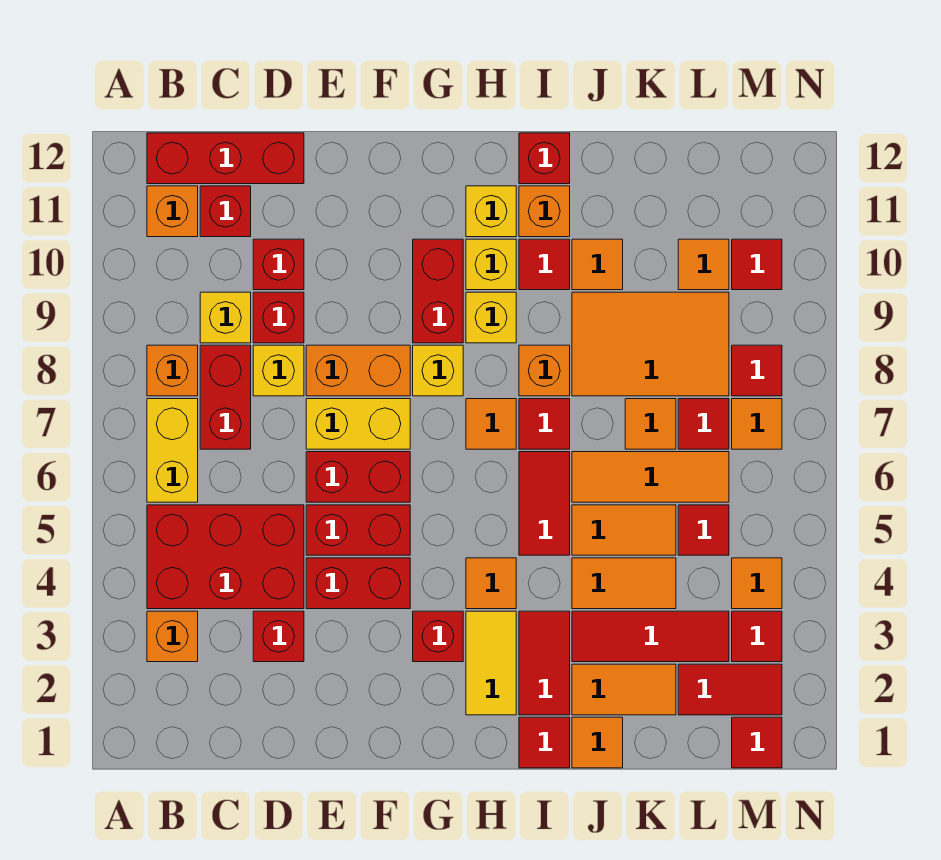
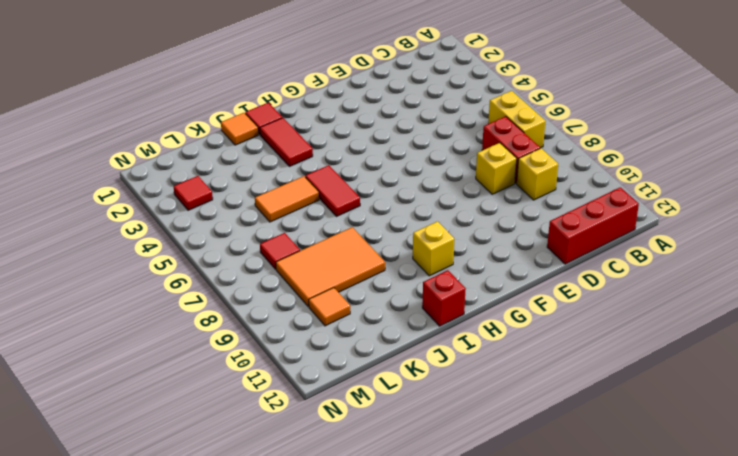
none -> orange 1x1 brick [147,611,198,662]
none -> red 2x3 brick [147,505,304,609]
none -> orange 1x1 brick [147,345,198,396]
none -> orange 1x1 brick [147,186,198,237]

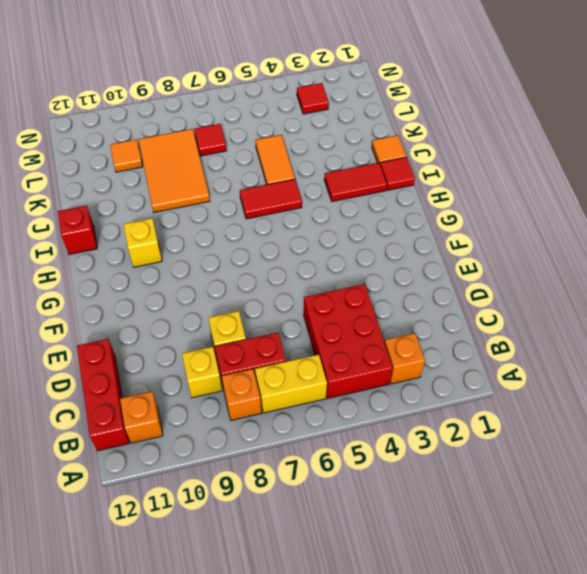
none -> red 1x1 brick [200,186,251,237]
none -> red 1x1 brick [253,611,304,662]
none -> red 1x1 brick [253,292,304,343]
none -> red 1x1 brick [253,239,304,290]

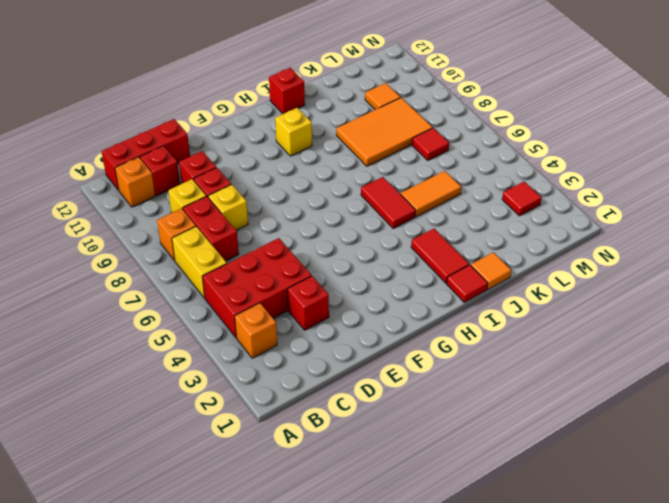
none -> red 1x2 brick [306,558,410,609]
none -> red 1x2 brick [306,505,410,555]
none -> red 1x2 brick [306,452,410,502]
none -> yellow 1x2 brick [306,399,410,449]

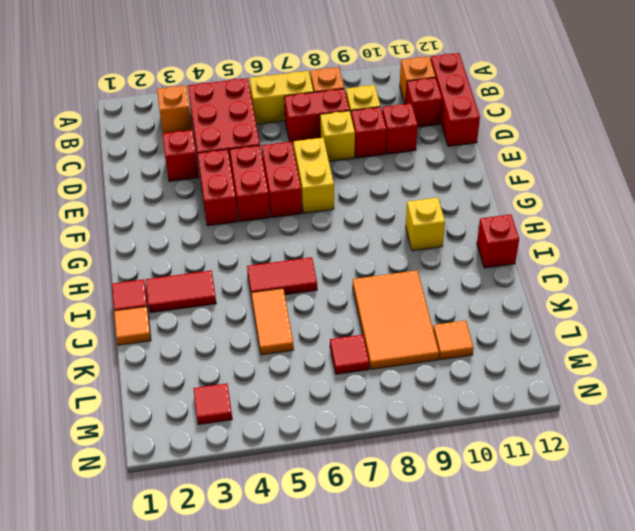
none -> orange 1x2 brick [306,345,410,396]
none -> red 1x1 brick [413,611,463,662]
none -> yellow 1x1 brick [413,345,463,396]
none -> red 1x2 brick [413,239,463,343]

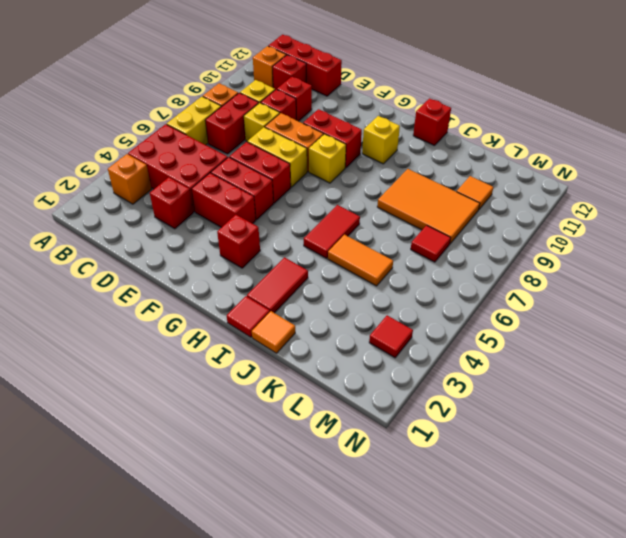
red 1x2 brick [303,109,362,168] -> red 1x2 brick turned to [413,239,463,343]
none -> yellow 1x2 tile [466,611,516,715]
none -> orange 1x1 tile [466,558,516,609]
none -> orange 1x1 tile [466,399,516,449]
none -> yellow 1x1 brick [466,292,516,343]

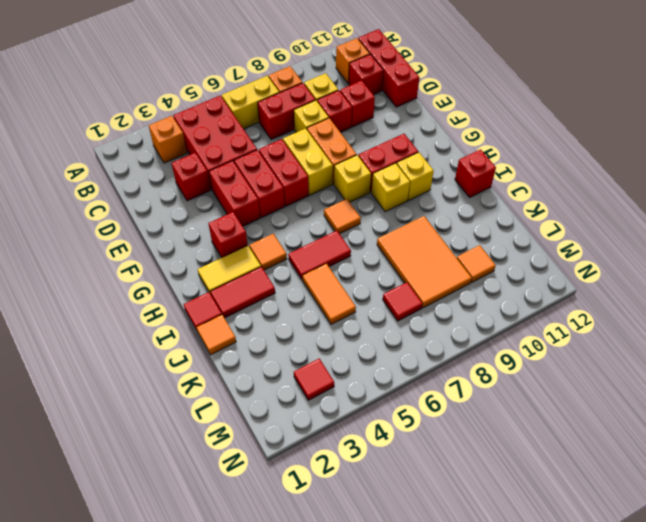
none -> yellow 1x1 brick [466,186,516,237]
none -> red 1x1 tile [519,399,570,449]
none -> orange 1x1 brick [519,345,570,396]
none -> red 1x1 tile [519,239,570,290]

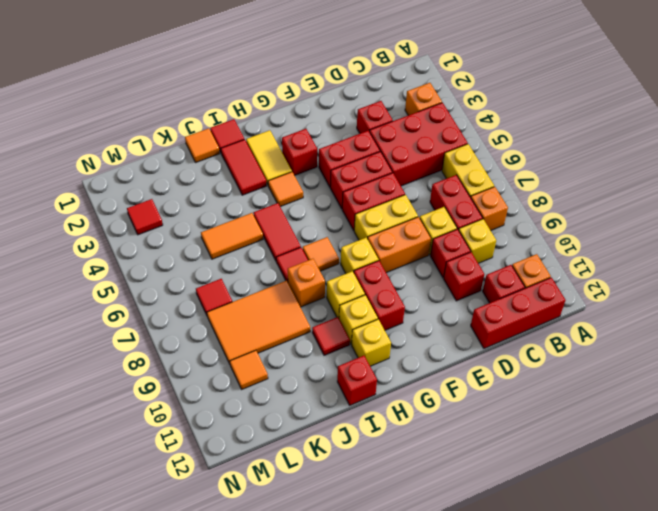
none -> orange 1x1 brick [519,186,570,237]
none -> orange 1x2 tile [572,664,676,715]
none -> red 1x3 tile [572,611,729,662]
none -> orange 1x2 tile [572,558,676,609]

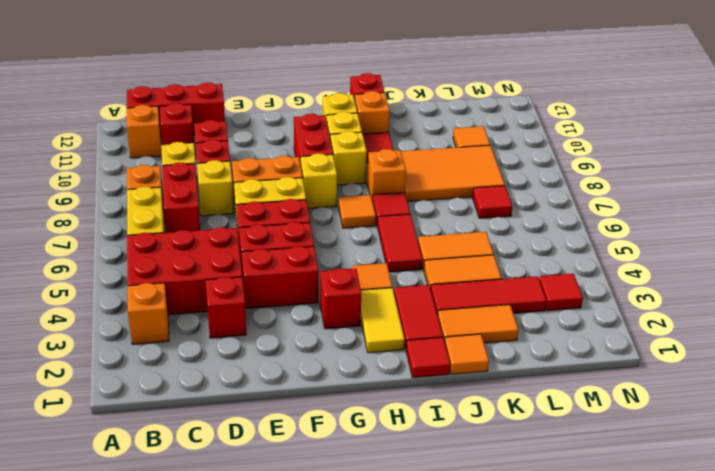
none -> orange 1x3 tile [572,452,729,502]
none -> orange 1x1 tile [572,239,623,290]
none -> orange 1x1 tile [625,399,676,449]
none -> red 1x2 tile [678,664,782,715]

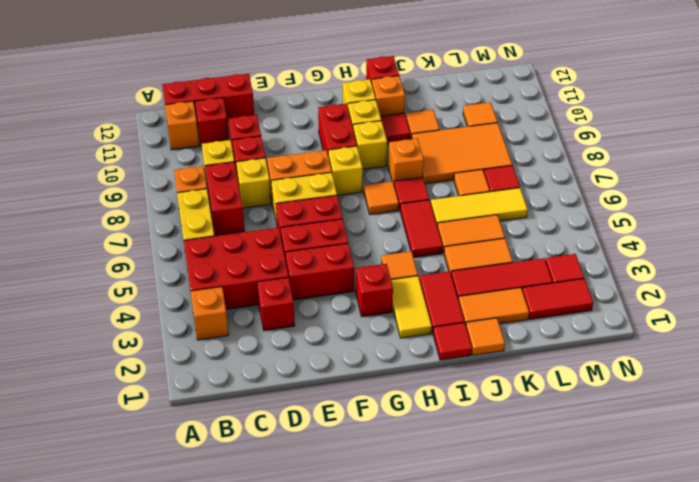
yellow 1x3 tile [431,188,528,226] -> orange 1x3 tile [572,452,729,502]
none -> red 1x1 tile [678,505,729,555]
none -> red 1x1 tile [732,717,782,768]
none -> orange 1x1 tile [732,558,782,609]
none -> orange 1x1 tile [732,399,782,449]

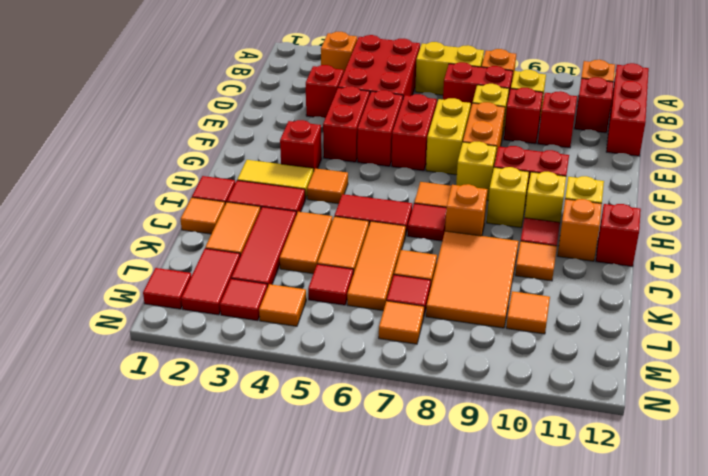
none -> red 1x1 tile [732,345,782,396]
none -> red 1x1 tile [732,239,782,290]

